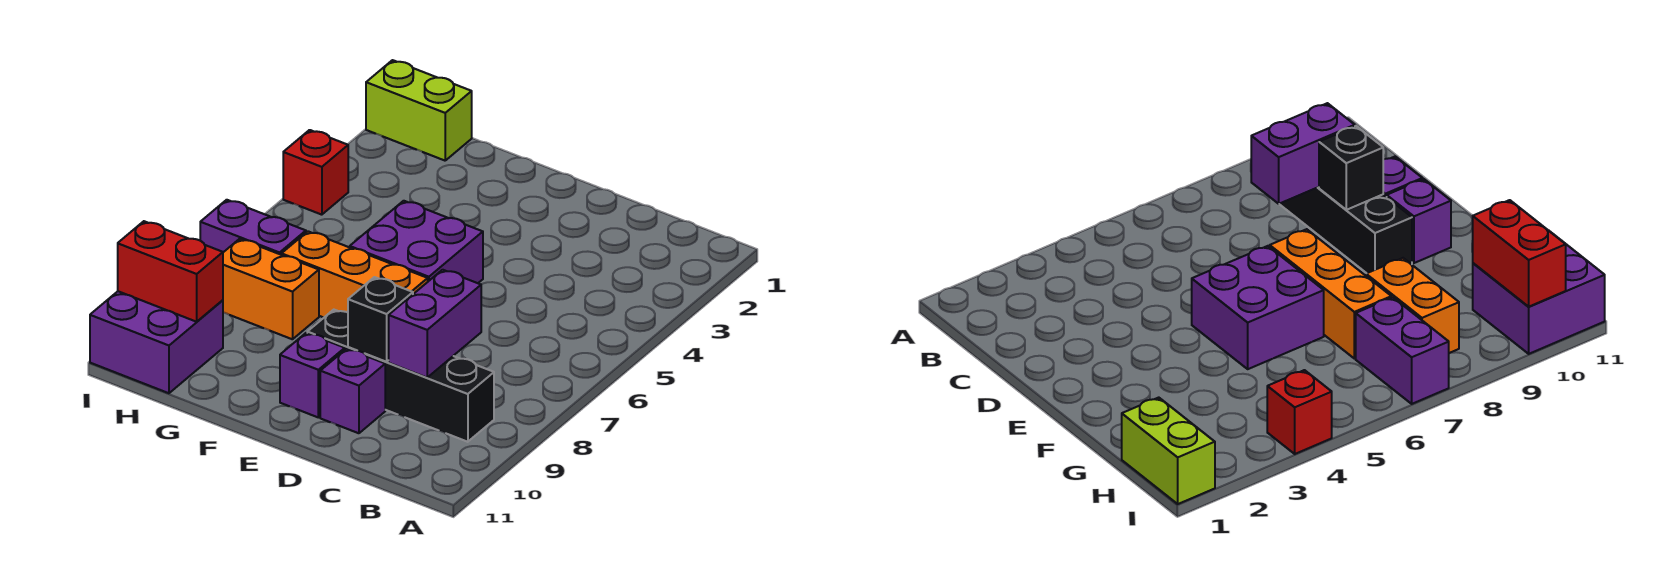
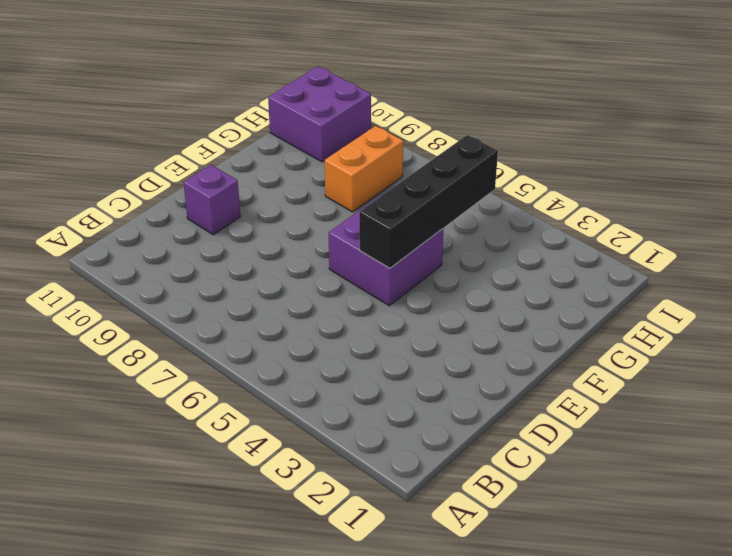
black 1x4 brick [359,135,498,268] -> black 1x4 brick moved to [307,310,494,442]
none -> orange 1x3 brick [282,231,428,318]
none -> purple 1x1 brick [280,333,345,417]
none -> lime 1x2 brick [366,60,472,161]

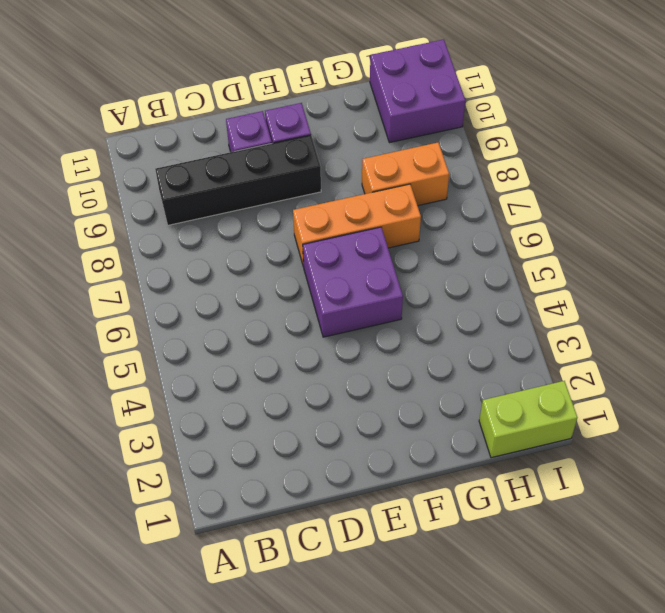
none -> purple 1x2 brick [200,200,306,255]
none -> red 1x1 brick [283,130,348,215]
none -> purple 1x2 brick [389,270,481,378]

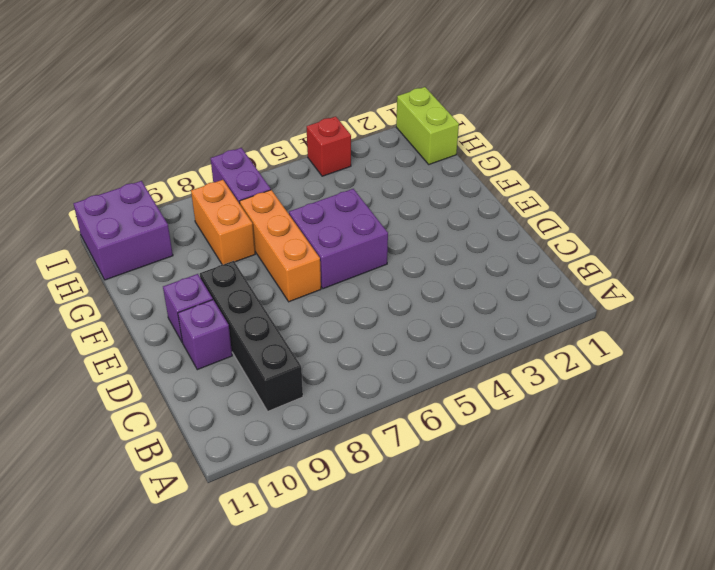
none -> purple 1x2 brick [389,270,481,378]
none -> black 1x1 brick [348,277,413,362]
none -> red 1x2 brick [118,221,223,322]

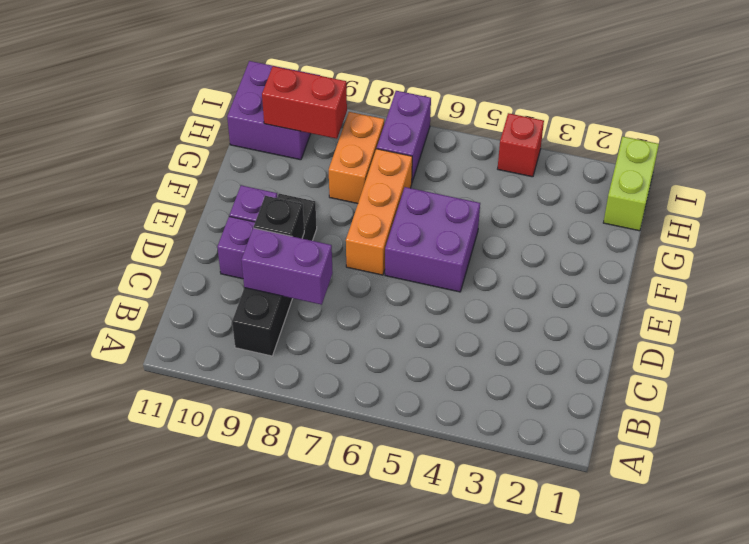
red 1x2 brick [262,66,347,139] -> red 1x2 brick turned to [118,221,223,322]

